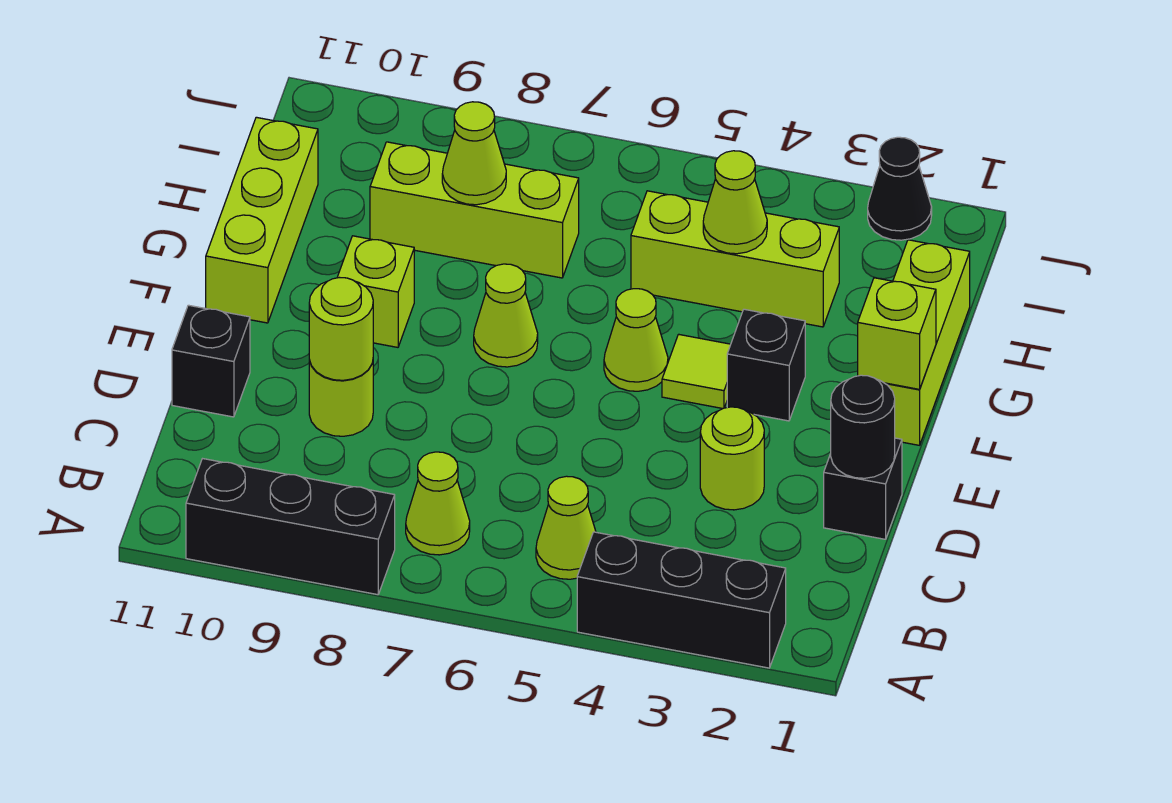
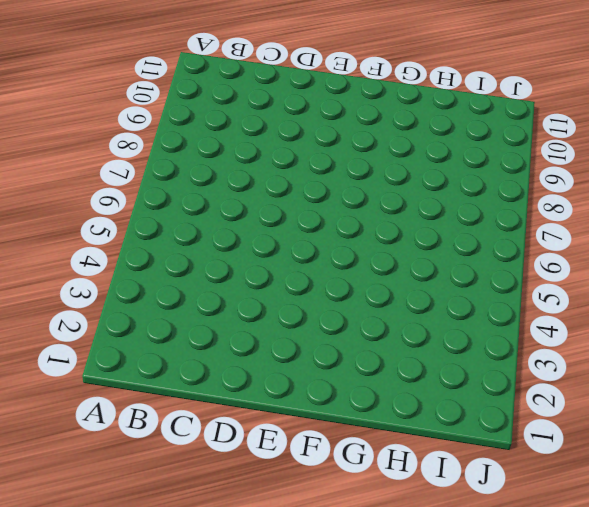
none -> black 1x3 brick [577,532,786,668]
none -> black 1x3 brick [186,459,395,595]
none -> lime 1x1 cone [536,476,596,579]

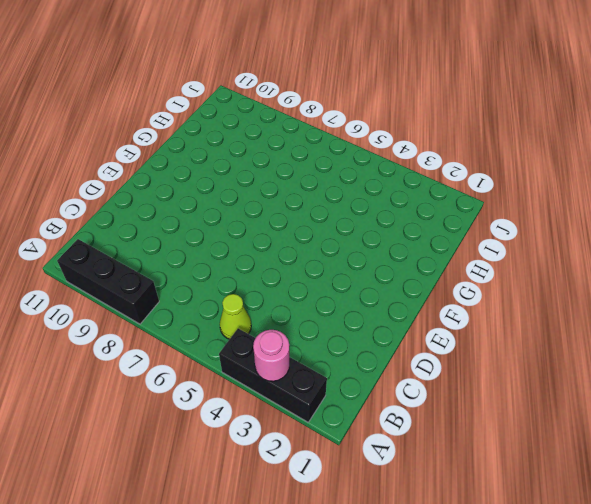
pink 1x1 round brick [253,330,289,381] -> none
none -> lime 1x1 cone [406,452,470,555]
none -> black 1x1 brick [824,438,902,539]
none -> lime 1x1 round brick [700,407,764,510]

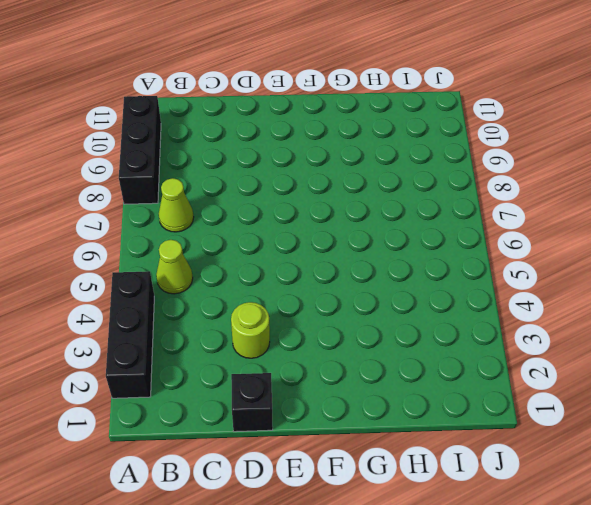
none -> lime 1x1 round brick [309,360,373,436]
none -> black 1x1 brick [172,305,250,417]
none -> lime 1x3 brick [885,240,970,445]

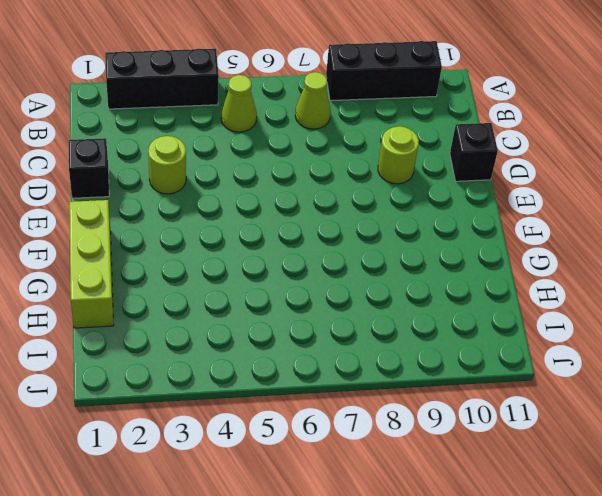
none -> black 1x1 brick [727,309,805,421]
none -> lime 1x1 tile [662,334,731,409]
none -> lime 1x1 cone [604,289,668,391]

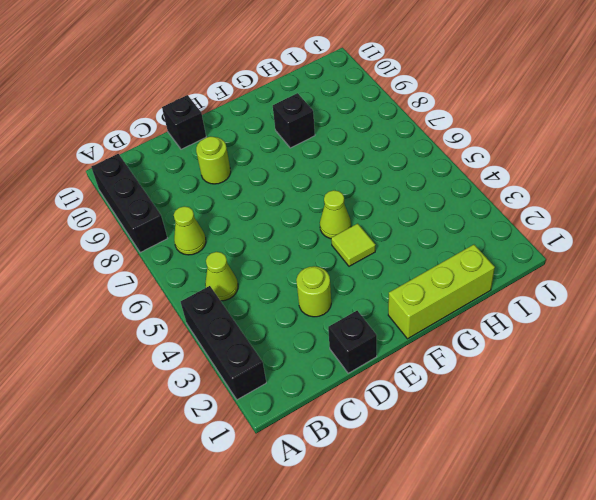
black 1x1 brick [273,93,315,148] -> black 1x1 brick moved to [727,309,805,421]
none -> lime 1x1 cone [474,264,538,367]
none -> lime 1x1 brick [337,236,414,347]
none -> lime 1x3 brick [206,117,318,323]

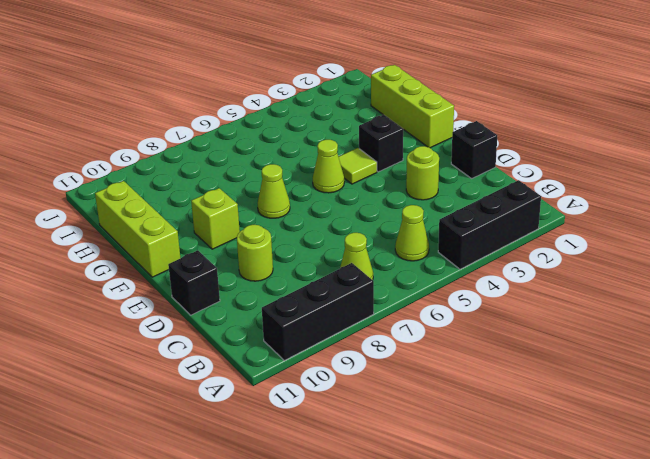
none -> lime 1x3 brick [631,191,839,327]
none -> lime 1x3 brick [370,142,579,278]
none -> black 1x1 cone [868,137,932,240]

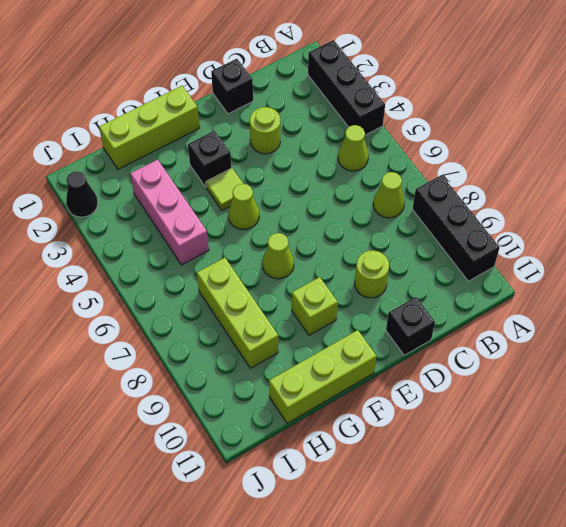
pink 1x3 brick [130,159,209,265] -> lime 1x3 brick [631,191,839,327]
none -> black 1x1 round brick [831,375,895,478]
none -> lime 1x1 round brick [309,278,373,380]
none -> lime 1x1 brick [858,278,936,389]

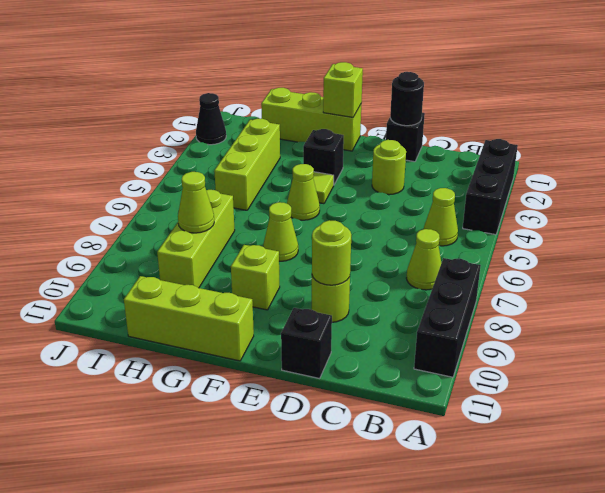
none -> lime 1x1 cone [703,151,767,254]

